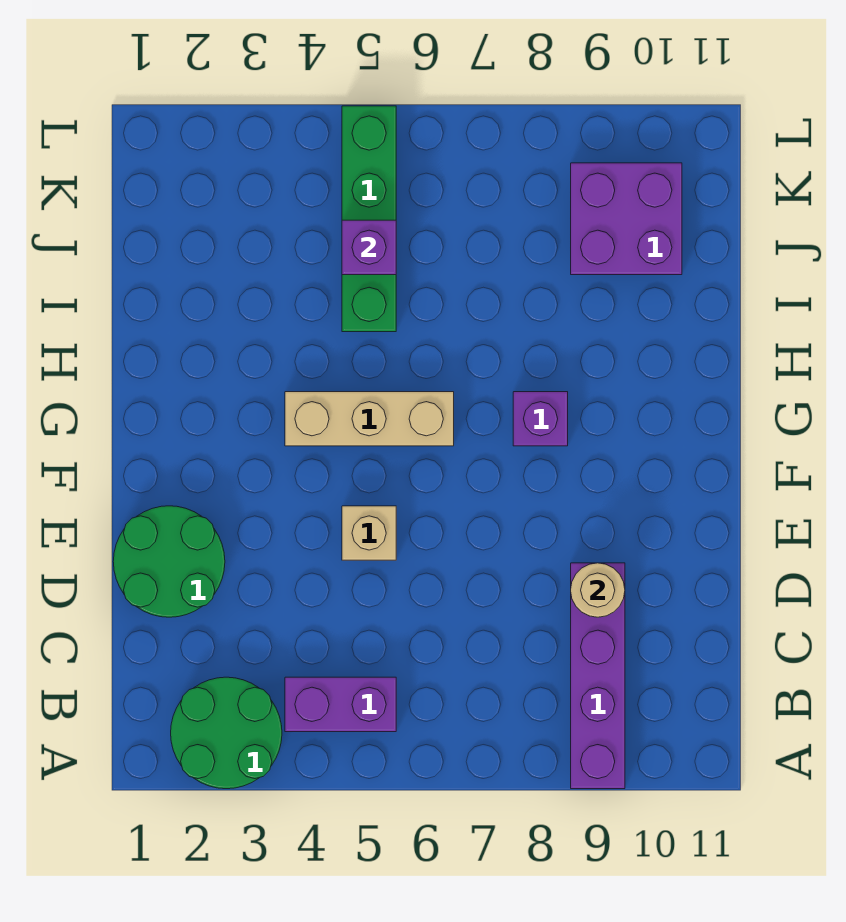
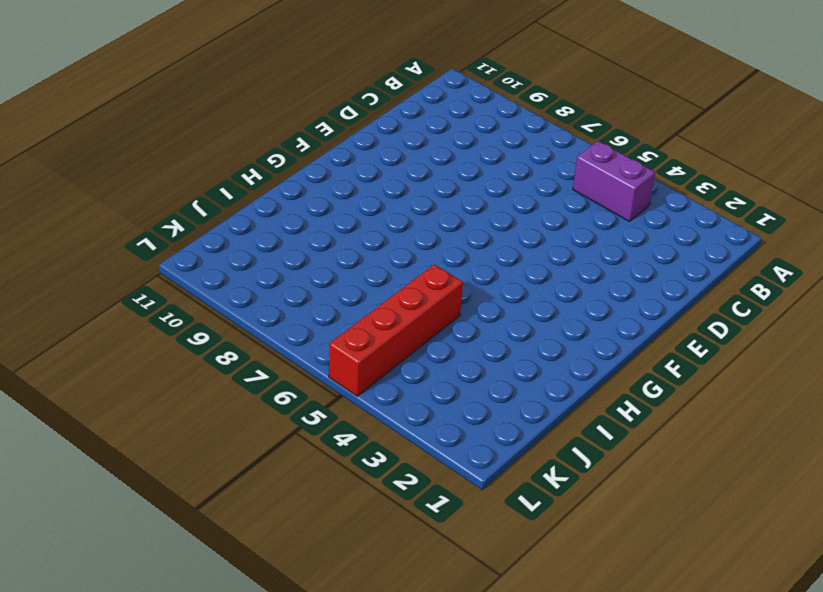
red 1x4 brick [329,264,463,396] -> green 1x4 brick [342,106,396,332]
none -> green 2x2 round brick [171,677,282,789]
none -> purple 1x4 brick [571,563,625,789]

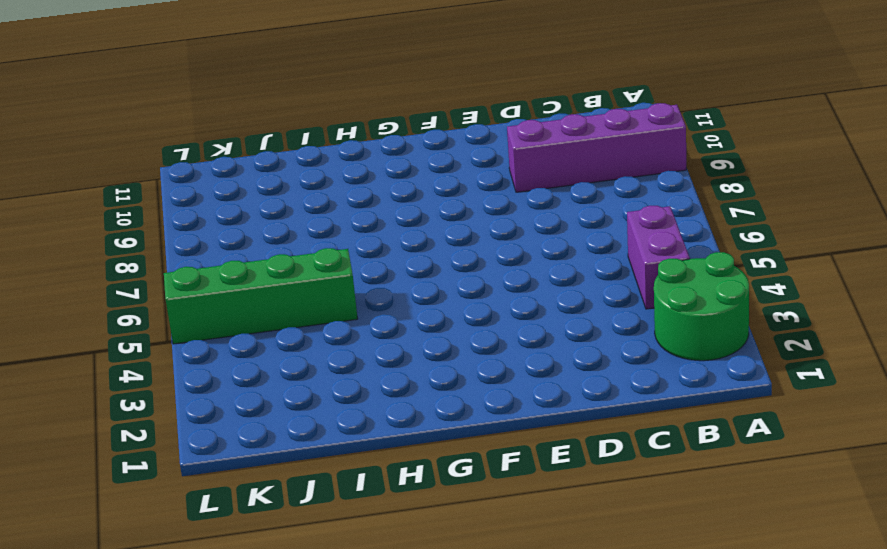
none -> green 2x2 round brick [113,506,225,617]
none -> tan 1x1 brick [342,506,396,560]

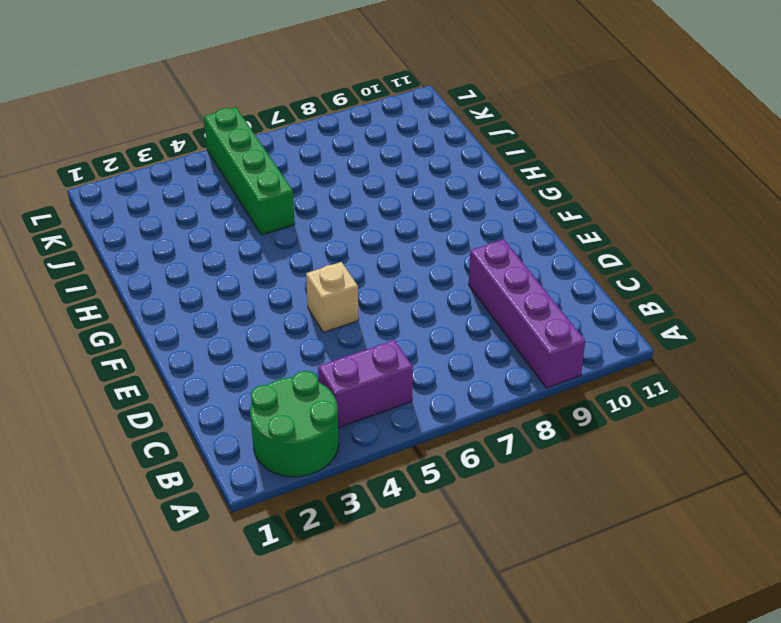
none -> green 2x2 round brick [113,506,225,617]
none -> tan 1x3 brick [285,392,454,446]

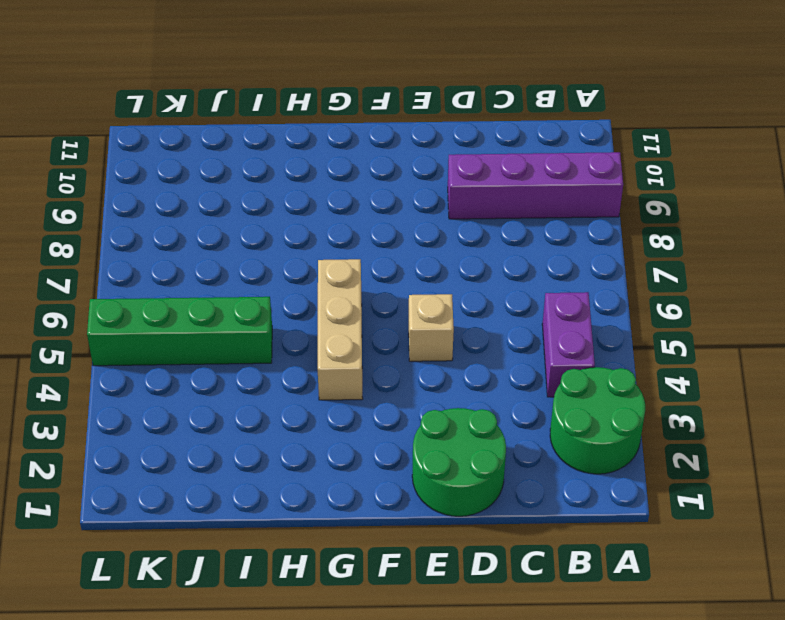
none -> purple 1x1 brick [513,392,568,446]
none -> purple 2x2 brick [571,163,682,275]

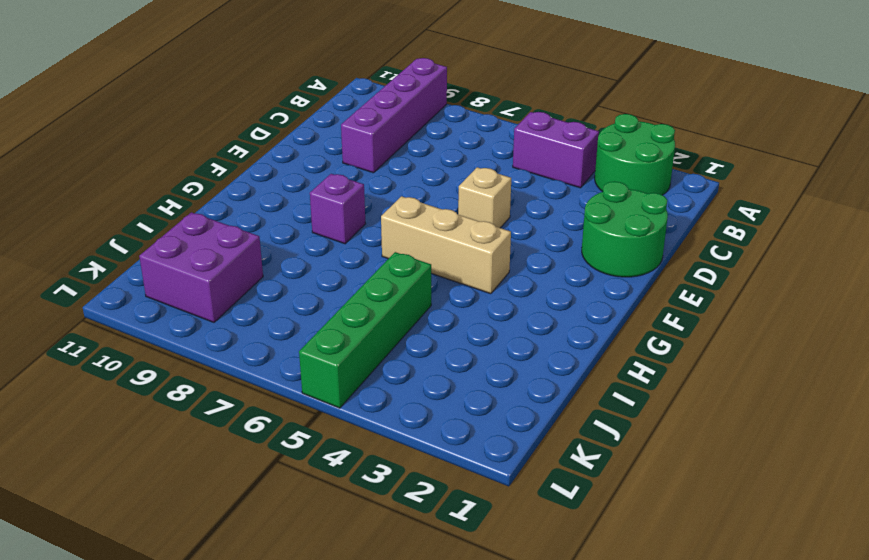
none -> tan 1x1 round brick [571,563,625,617]
none -> purple 1x1 brick [342,220,396,275]

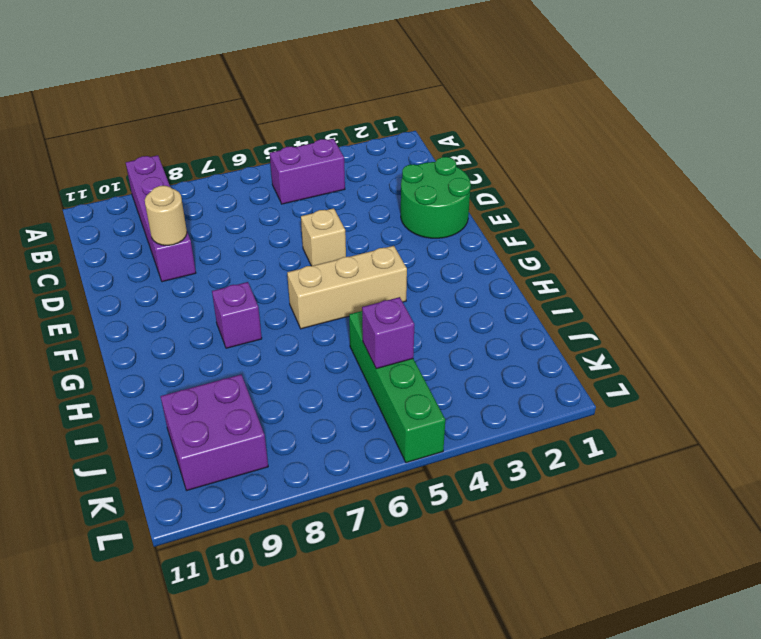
none -> green 2x2 round brick [171,677,282,789]

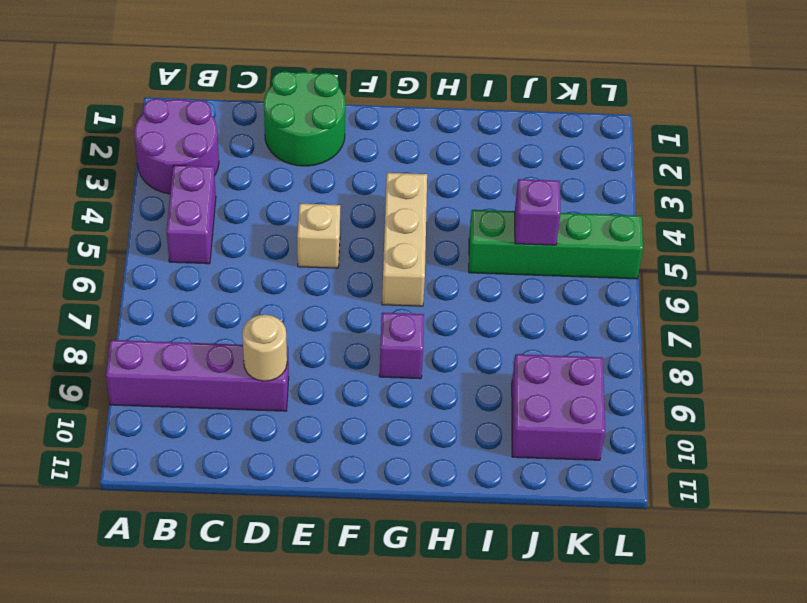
purple 2x2 round brick [134,99,219,194] -> green 2x2 round brick [171,677,282,789]

